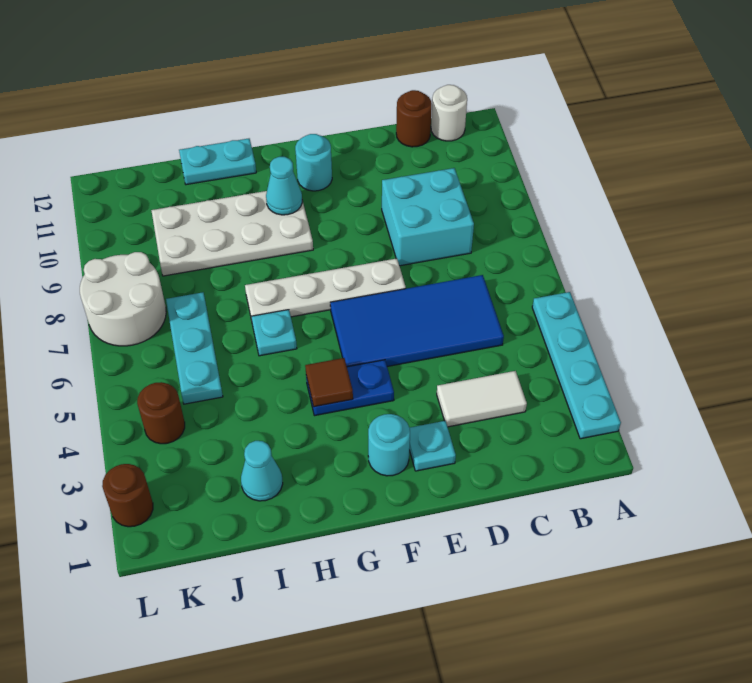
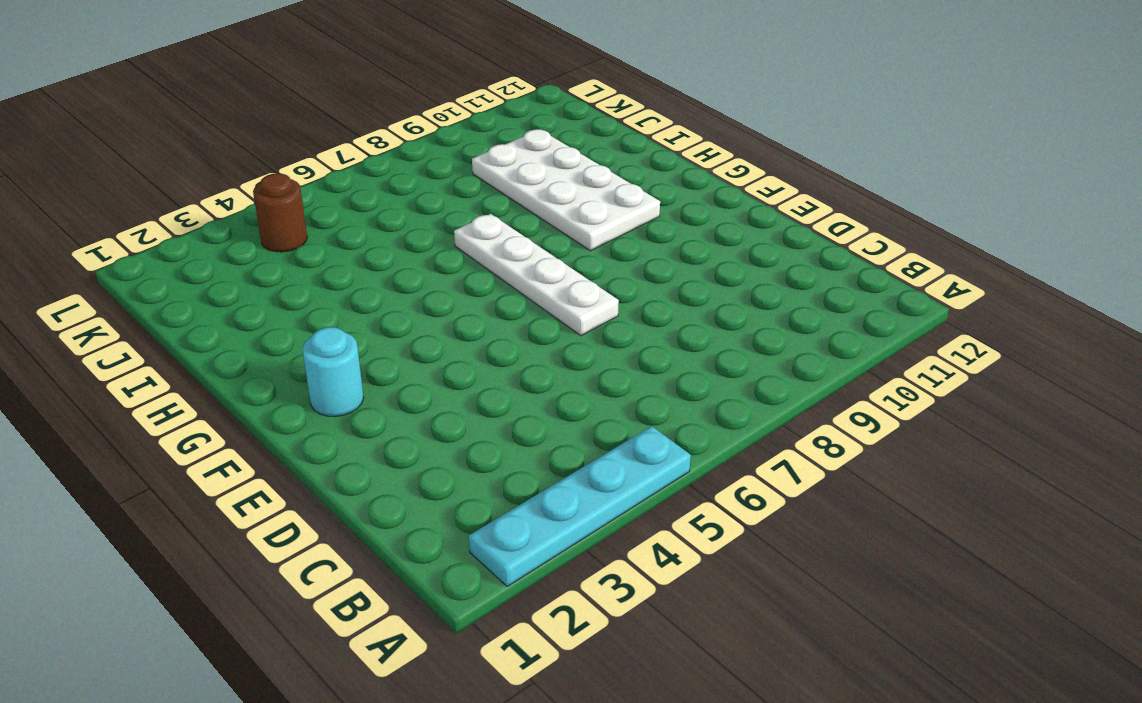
none -> white 1x1 round brick [431,85,467,141]
none -> white 1x2 tile [437,371,527,427]
none -> blue 2x4 tile [330,275,504,367]

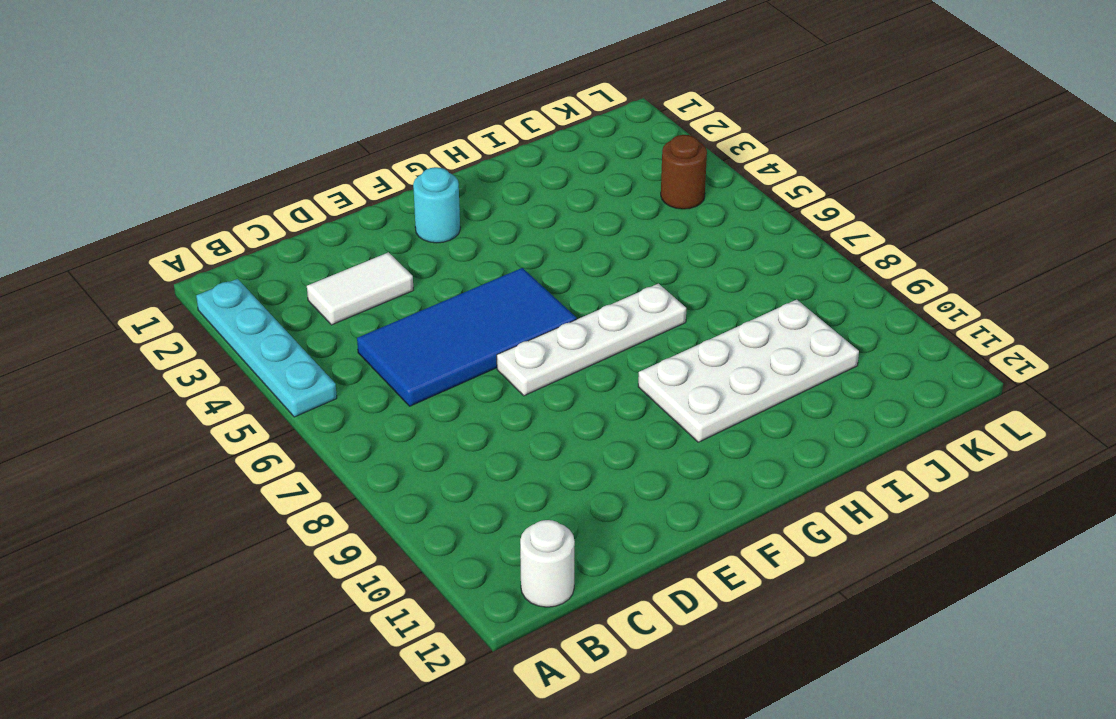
none -> cyan 2x2 brick [382,168,474,266]
none -> brown 1x1 round brick [396,90,432,147]
none -> cyan 1x1 plate [409,421,456,471]

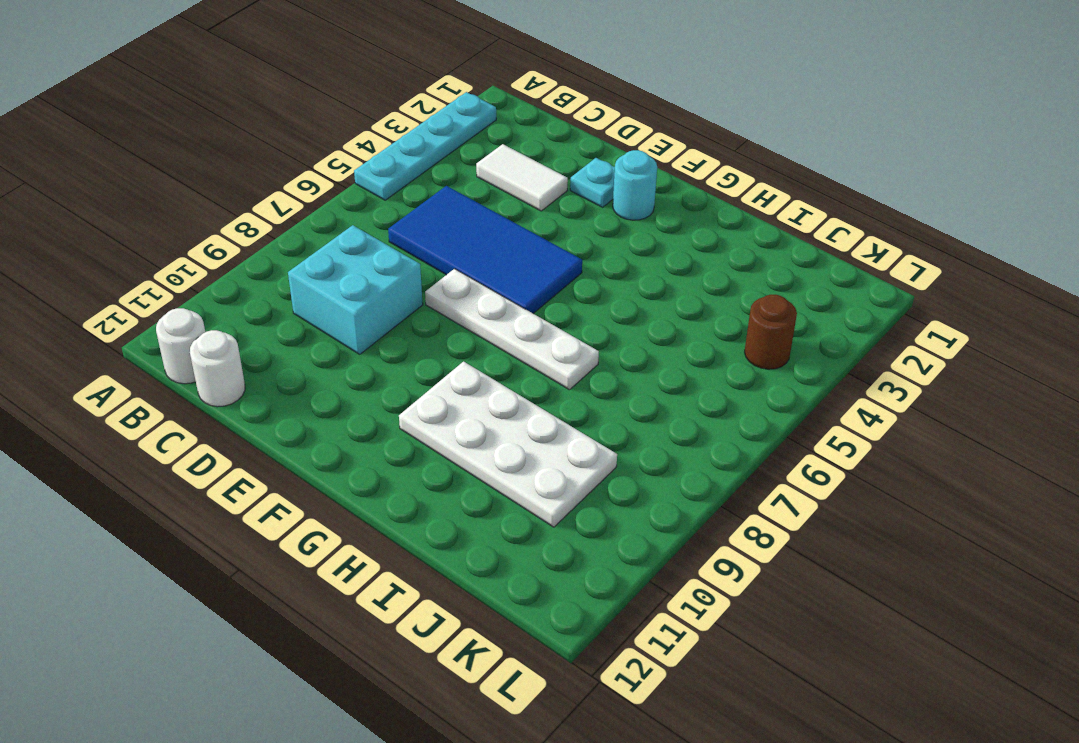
white 1x1 round brick [190,330,245,407] -> brown 1x1 round brick [396,90,432,147]
none -> blue 1x2 plate [306,360,394,416]
none -> cyan 1x1 round brick [295,134,332,191]
none -> cyan 1x1 plate [251,310,297,356]

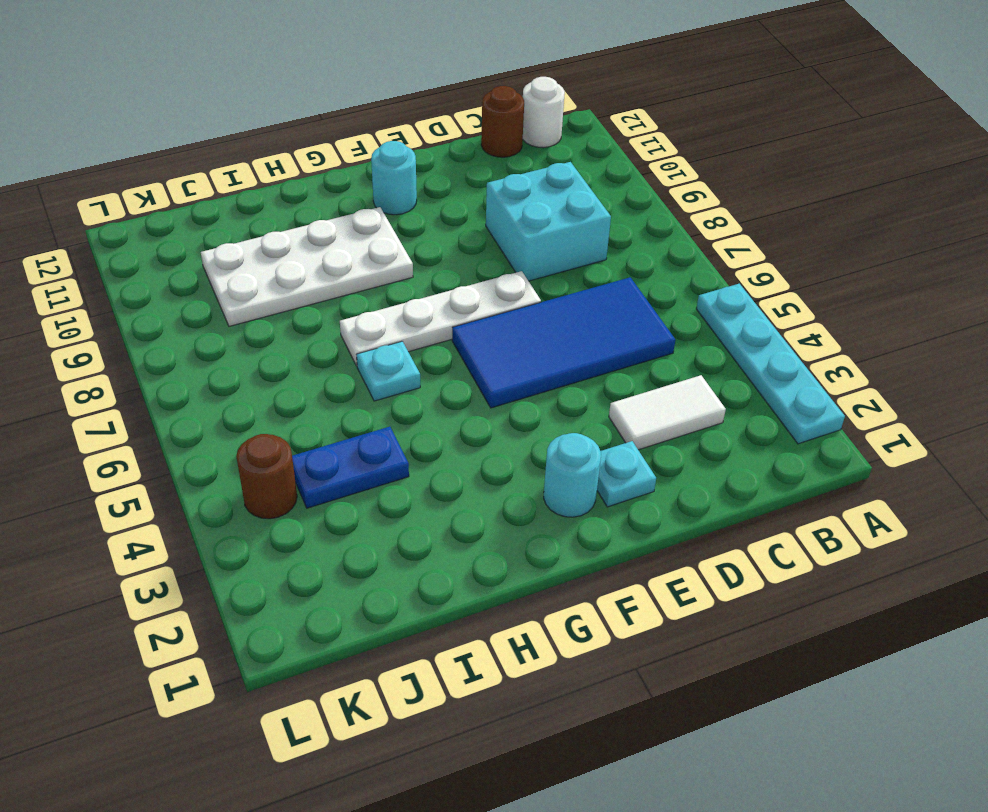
blue 1x2 plate [292,427,409,508] -> blue 1x2 plate moved to [306,360,394,416]
none -> cyan 1x2 plate [179,139,256,185]
none -> cyan 1x1 cone [241,441,283,501]
none -> cyan 1x3 plate [166,292,223,404]

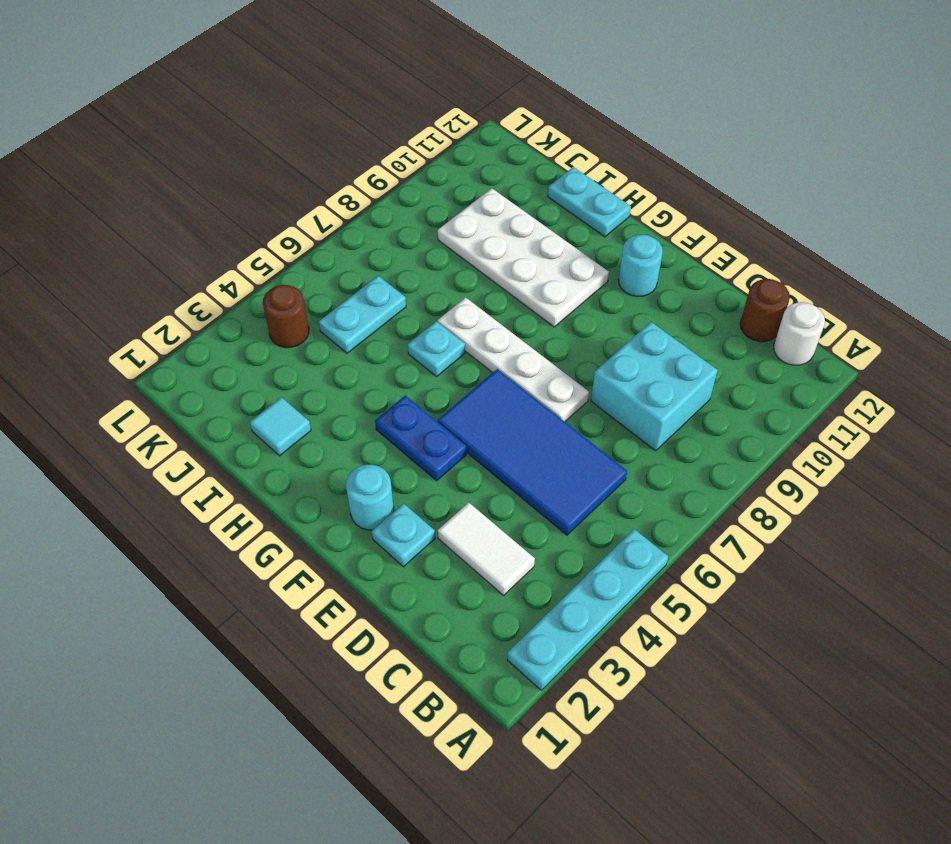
cyan 1x1 tile [250,397,311,456] -> cyan 1x1 cone [241,441,283,501]
cyan 1x2 plate [319,276,406,353] -> cyan 1x3 plate [166,292,223,404]
none -> white 2x2 round brick [80,252,166,346]
none -> brown 1x1 round brick [102,464,153,527]
none -> brown 1x1 tile [305,358,353,407]

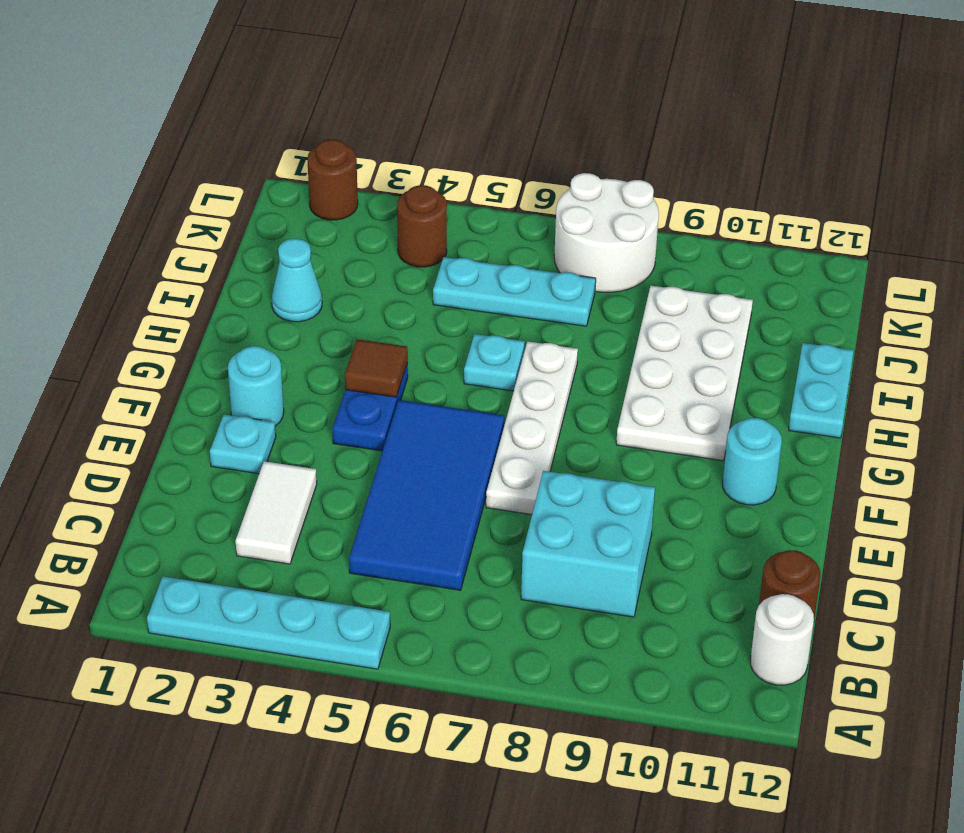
none -> cyan 1x1 cone [266,157,302,215]

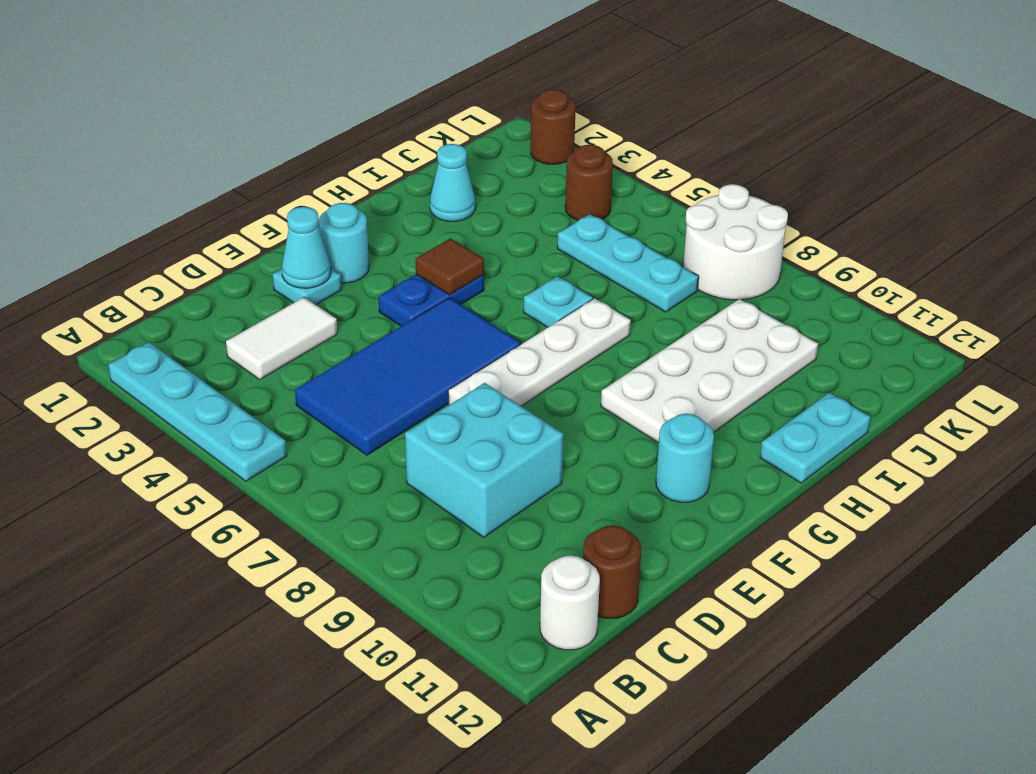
cyan 1x1 cone [282,207,331,288] -> cyan 1x1 cone moved to [266,157,302,215]

